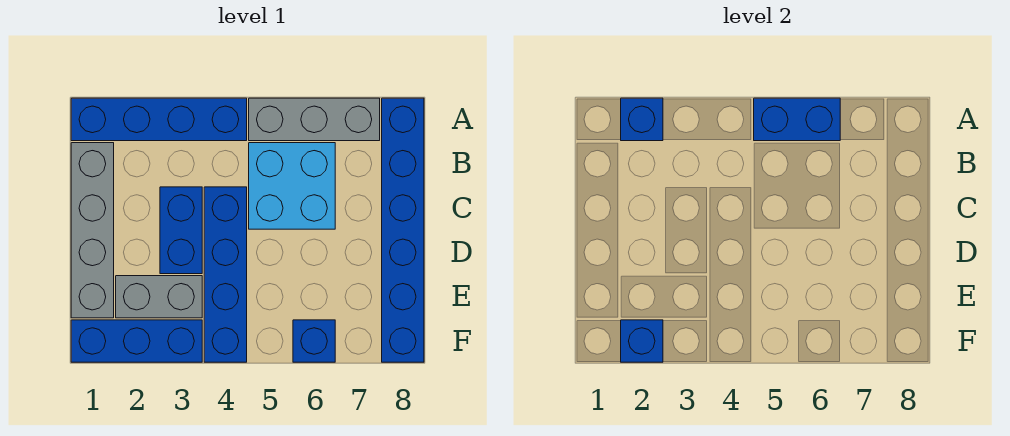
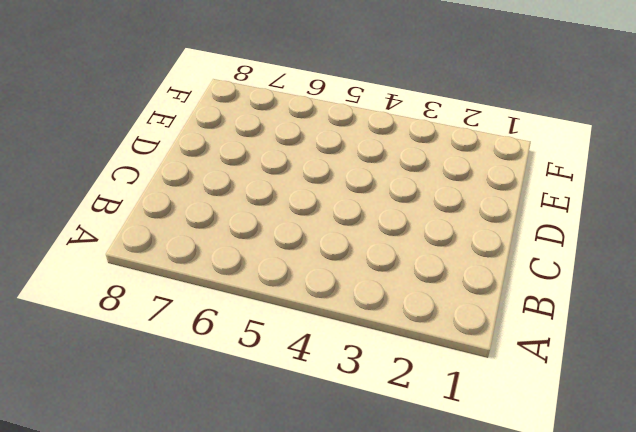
none -> blue 1x4 brick [71,98,247,141]
none -> grey 1x3 brick [249,98,380,141]
none -> blue 1x6 brick [382,98,424,362]

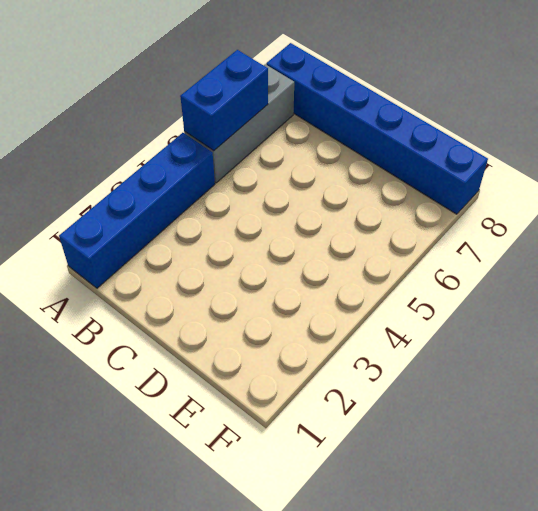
none -> grey 1x4 brick [71,143,114,318]
none -> cyan 2x2 brick [249,143,335,229]
none -> blue 1x2 brick [160,187,202,274]

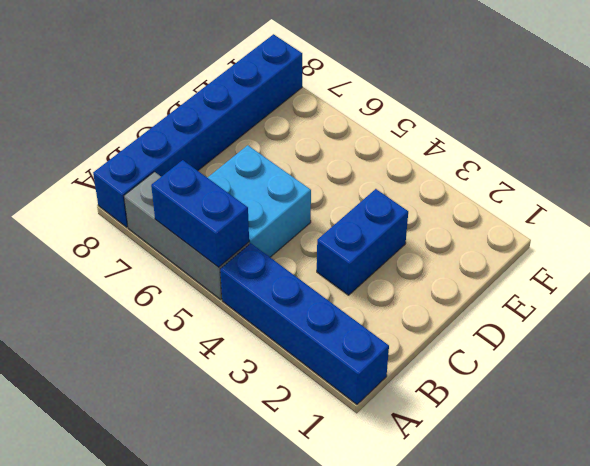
none -> grey 1x4 brick [71,143,114,318]
none -> blue 1x4 brick [204,187,247,362]
none -> grey 1x2 brick [116,276,202,318]

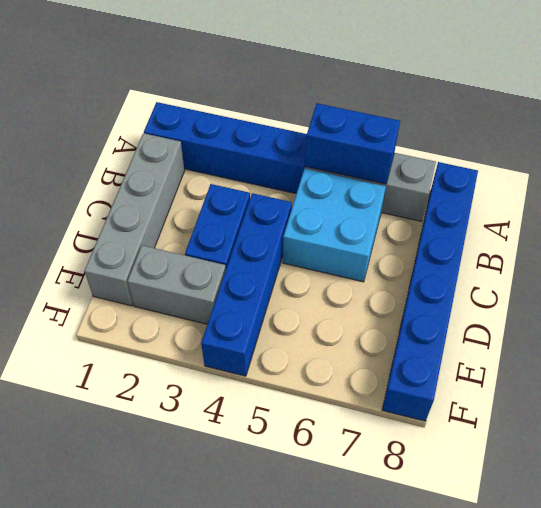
none -> blue 1x3 brick [71,320,202,362]
none -> blue 1x1 brick [293,320,335,362]
none -> blue 1x1 brick [621,98,663,141]

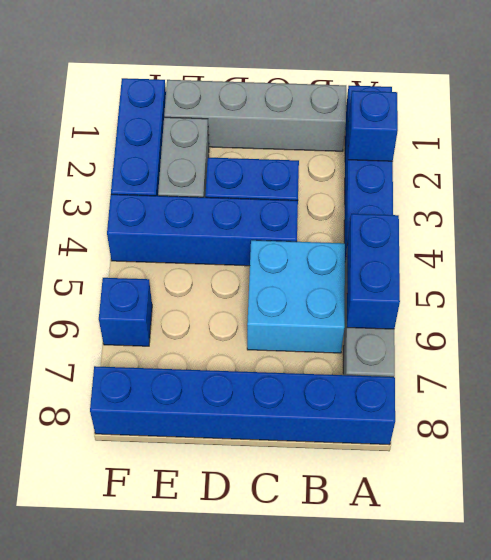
none -> blue 1x1 brick [621,320,663,362]

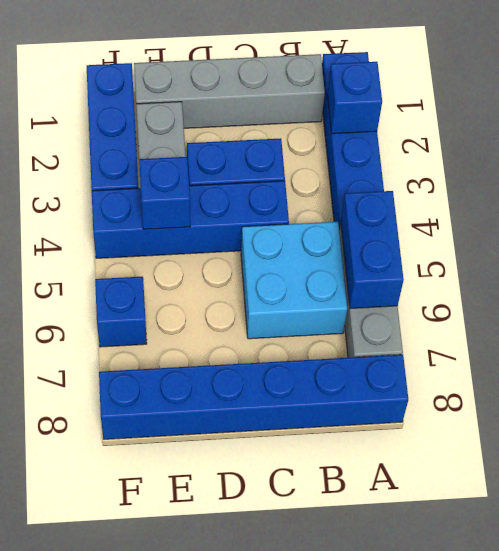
blue 1x1 brick [139,157,190,229] -> blue 1x1 brick moved to [621,320,663,362]

